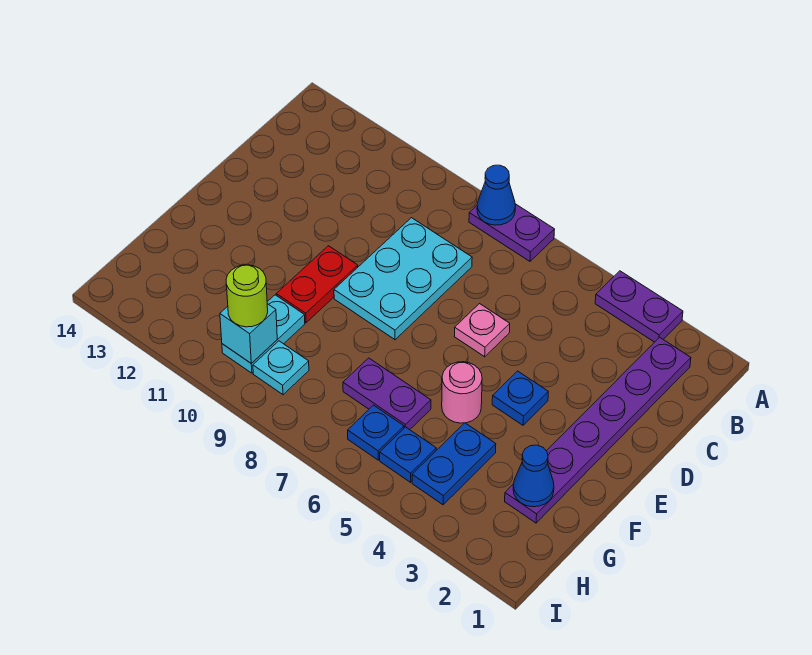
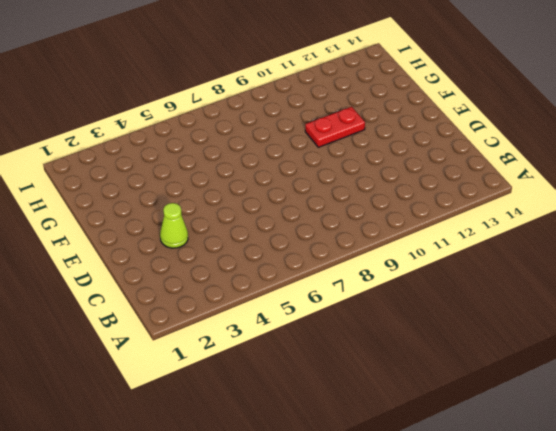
lime 1x1 cone [160,203,188,248] -> none
red 1x2 plate [305,107,365,147] -> red 1x2 plate turned to [276,246,358,323]
none -> purple 1x2 plate [595,271,683,342]
none -> purple 1x2 plate [469,204,555,261]
none -> purple 1x6 plate [505,337,691,523]

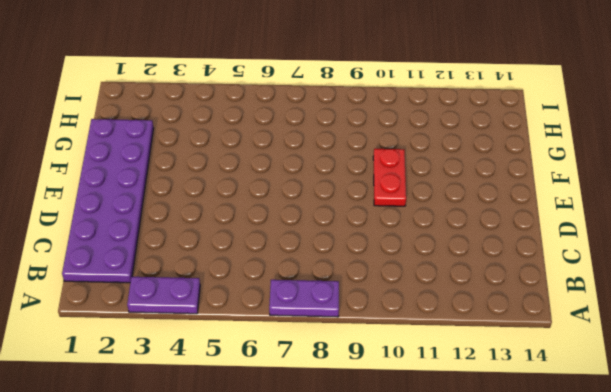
purple 2x6 plate [62,119,154,283] -> purple 1x6 plate [505,337,691,523]
none -> cyan 2x3 plate [334,218,472,340]
none -> pink 1x1 plate [454,304,510,357]
none -> blue 1x1 plate [492,371,548,425]

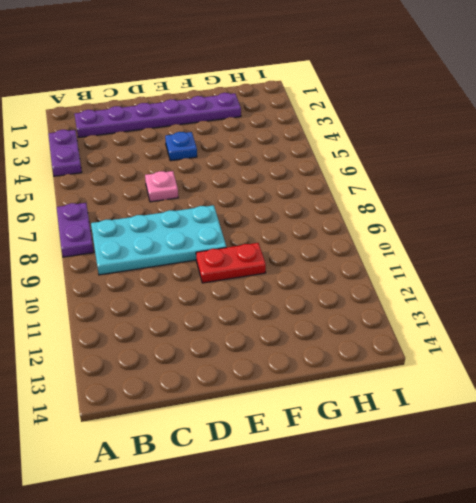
cyan 2x4 plate [91,205,226,275] -> cyan 2x3 plate [334,218,472,340]
none -> pink 1x1 round brick [442,362,482,423]
none -> blue 1x2 plate [412,423,496,505]
none -> purple 1x2 plate [343,358,431,430]

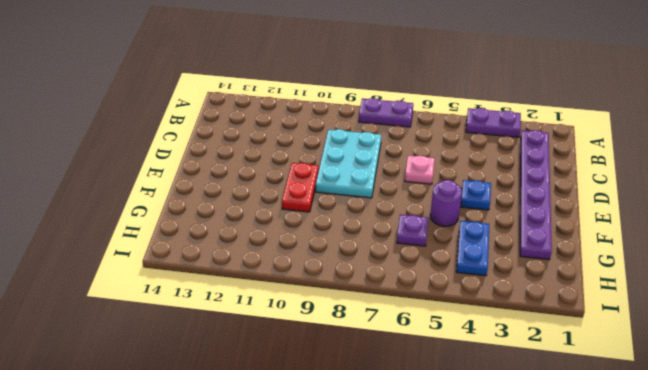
purple 1x1 round brick [430,180,462,226] -> pink 1x1 round brick [442,362,482,423]
purple 1x1 plate [397,215,429,246] -> purple 1x2 plate [343,358,431,430]
none -> cyan 1x2 plate [222,295,305,373]
none -> blue 1x1 plate [380,427,436,482]
none -> blue 1x1 plate [348,405,404,460]

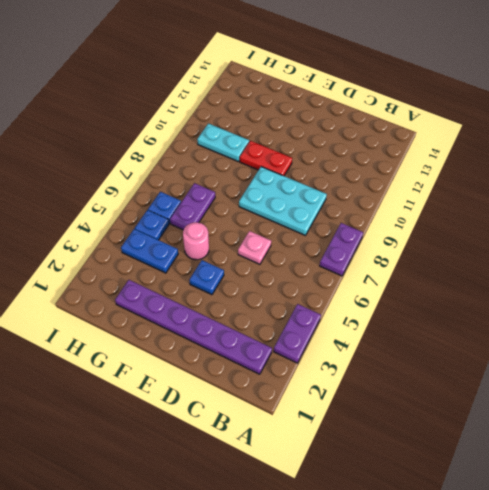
none -> cyan 1x1 plate [253,341,309,395]
none -> blue 1x1 cone [477,165,516,225]
none -> blue 1x1 cone [513,445,554,507]

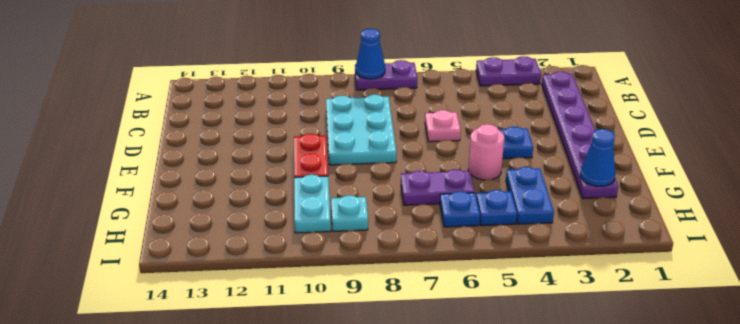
none -> cyan 1x1 brick [220,304,277,363]
none -> lime 1x1 round brick [226,265,268,327]

